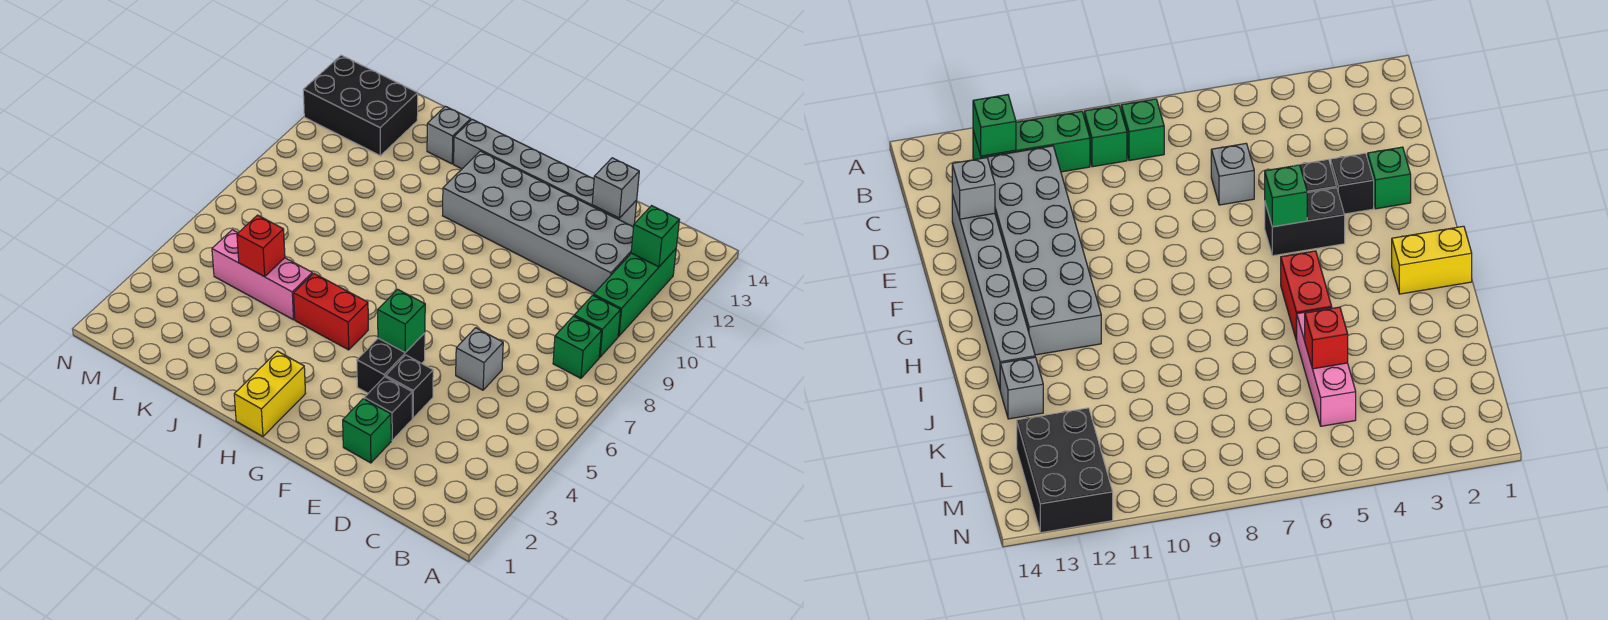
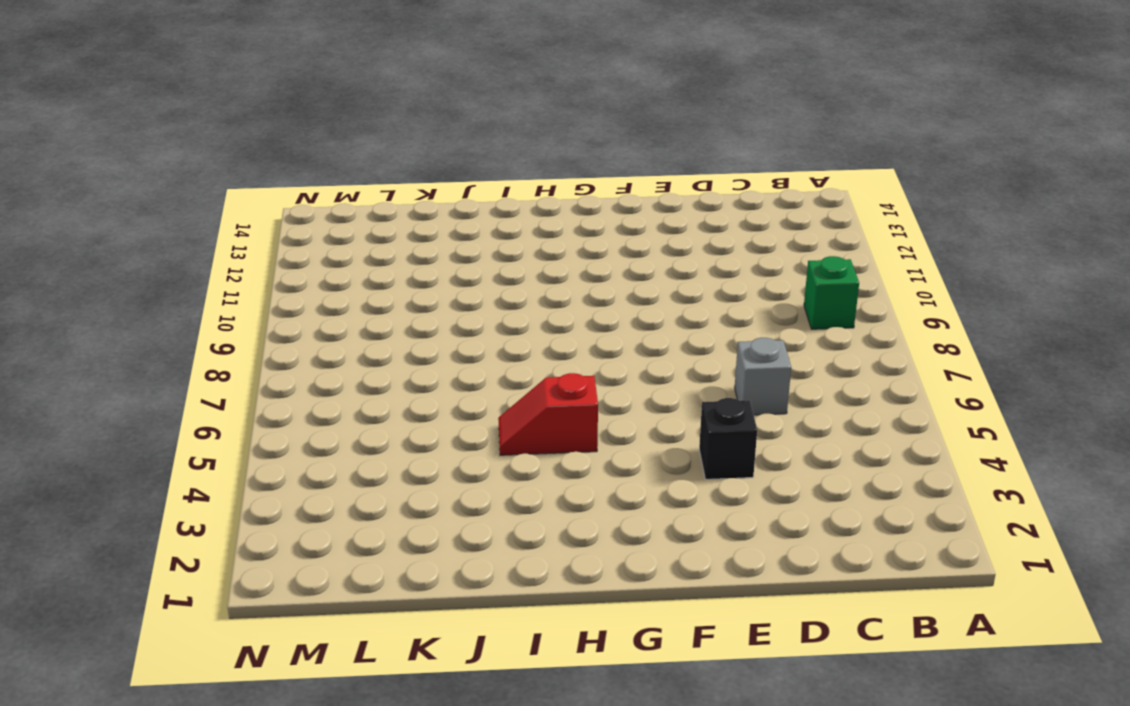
red 1x2 slope [498,373,598,455] -> red 1x2 brick [294,273,368,350]
none -> green 1x1 brick [553,316,601,378]
none -> green 1x3 brick [593,249,676,336]
none -> grey 2x6 brick [443,151,634,293]

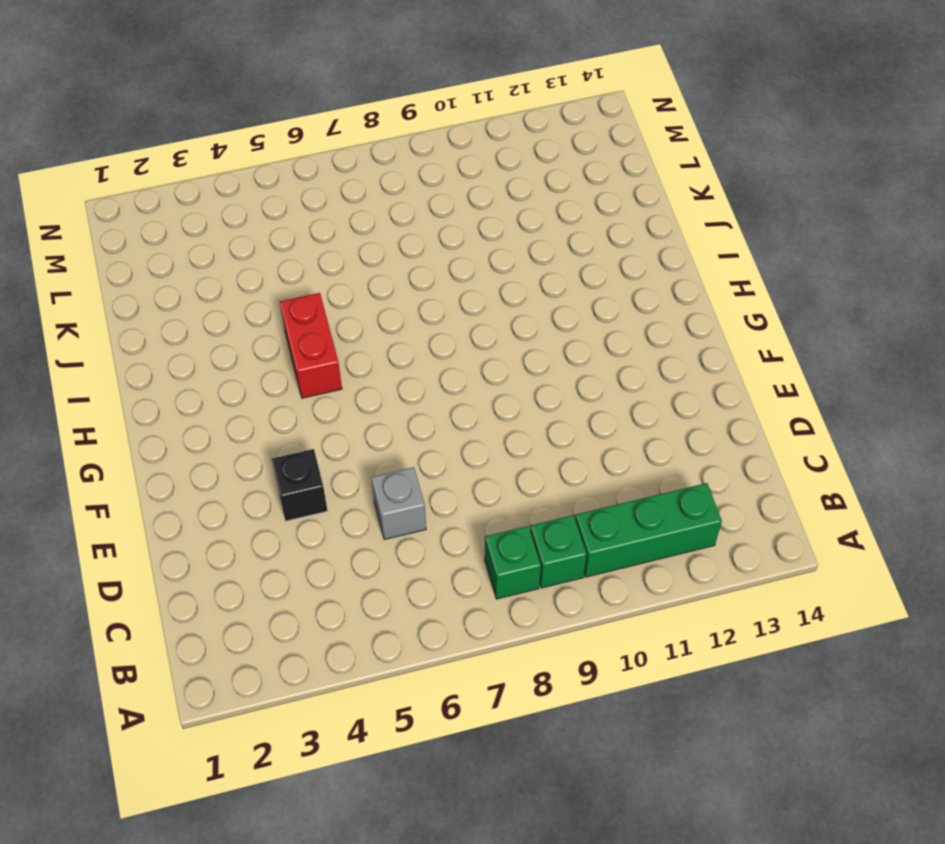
none -> grey 2x6 brick [443,151,634,293]
none -> grey 1x6 brick [454,119,637,227]
none -> green 1x1 brick [343,399,391,463]

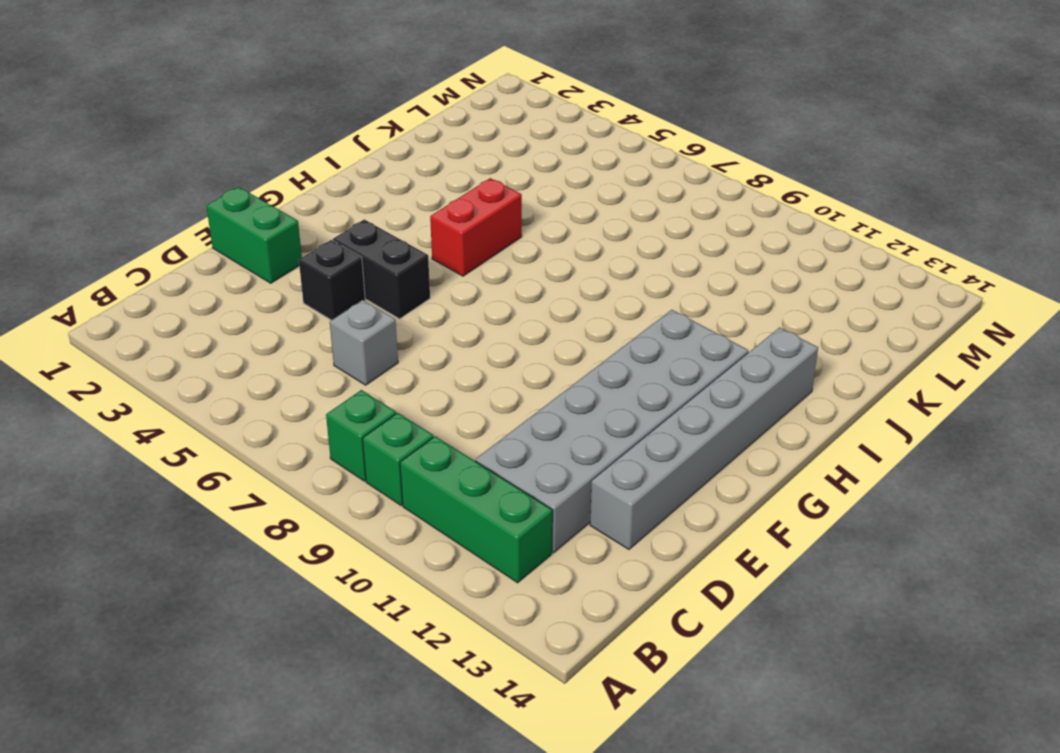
green 1x2 brick [206,187,302,283] -> green 1x1 brick [343,399,391,463]
none -> black 1x1 brick [364,377,412,440]
none -> yellow 1x2 brick [234,351,305,436]
none -> pink 1x3 brick [212,230,312,320]

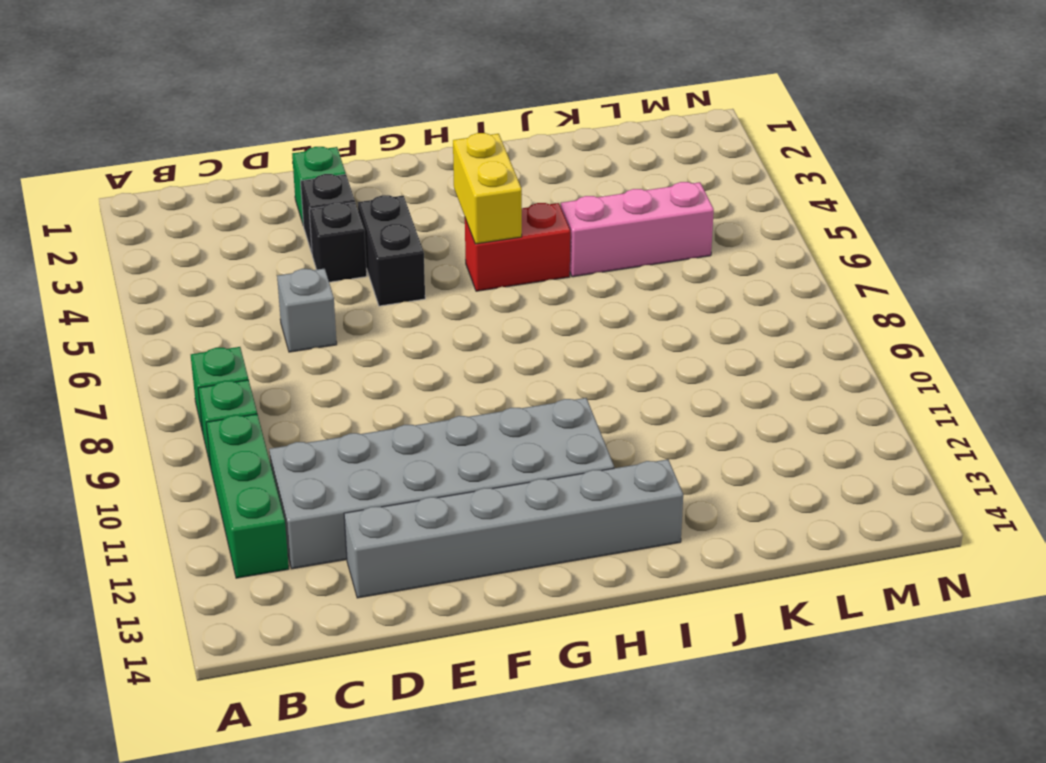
yellow 1x2 brick [453,133,522,244] -> yellow 1x2 brick moved to [234,351,305,436]
none -> grey 1x1 brick [427,106,471,164]
none -> black 2x3 brick [303,55,418,156]
none -> green 1x1 brick [631,206,679,267]

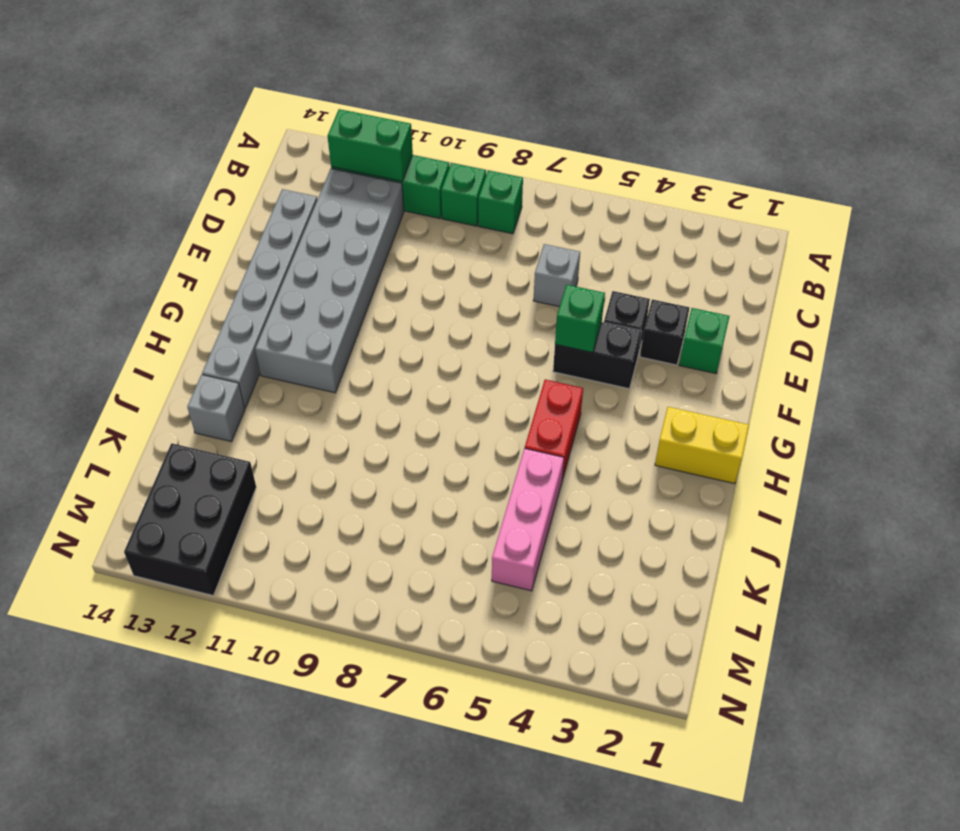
green 1x2 brick [328,109,413,181] -> green 1x1 brick [631,206,679,267]
none -> grey 1x1 brick [592,158,639,218]
none -> red 1x1 brick [237,215,285,277]

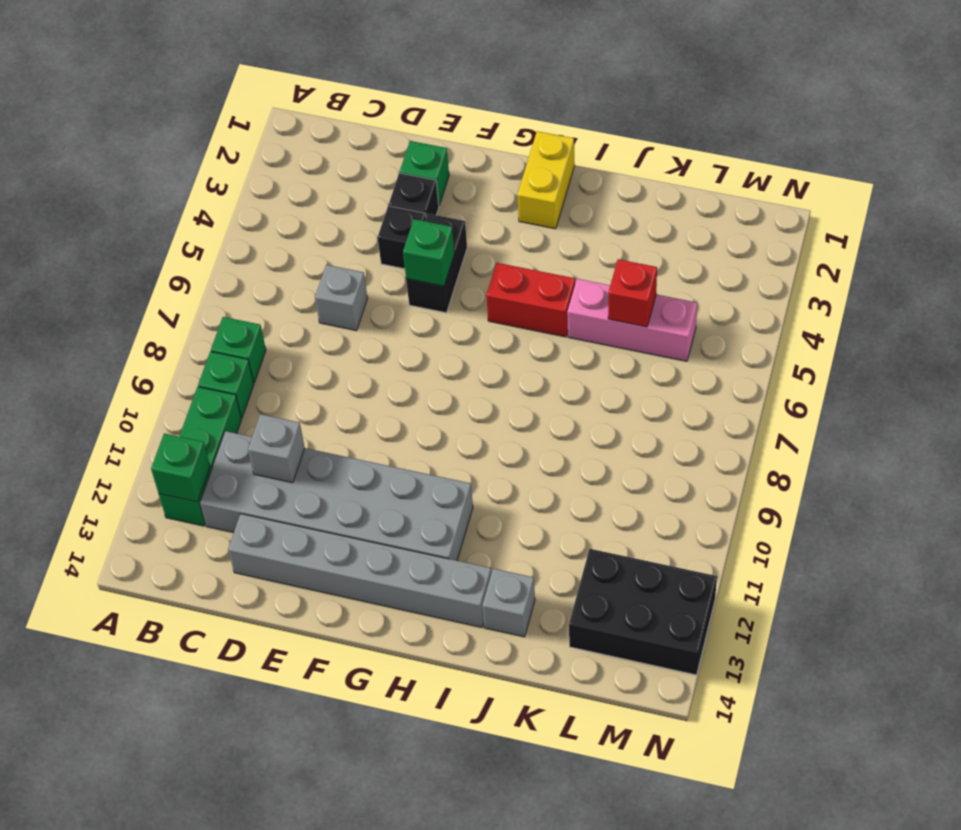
grey 1x1 brick [248,414,305,483] -> grey 1x1 brick moved to [592,158,639,218]

